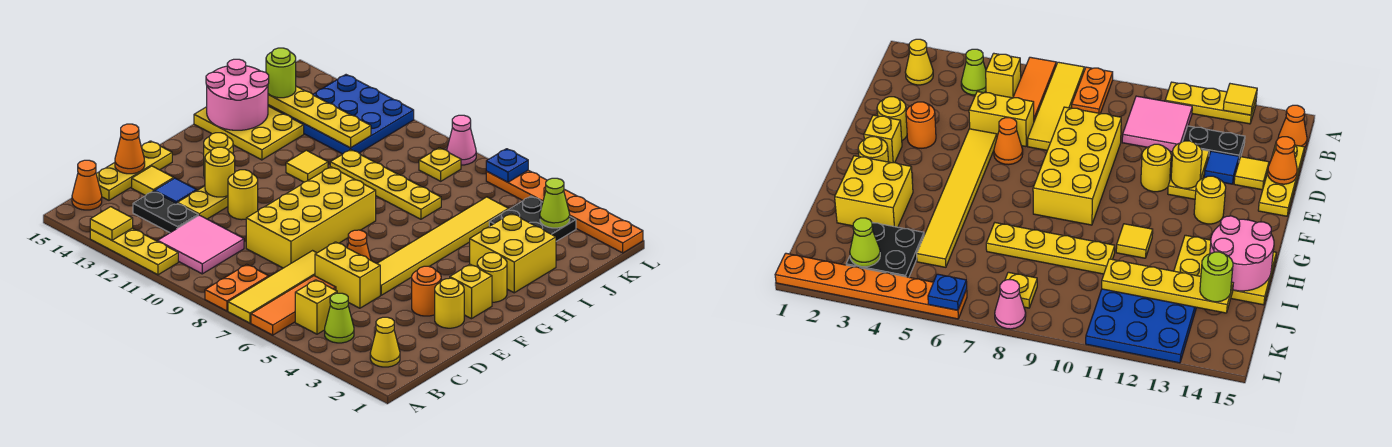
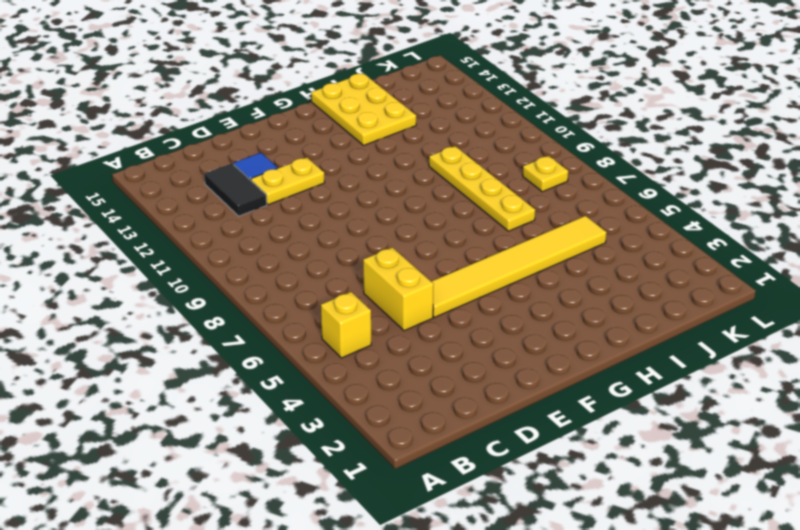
black 1x2 tile [204,163,267,216] -> black 1x2 plate [133,191,198,233]
none -> orange 1x3 tile [251,276,336,335]
none -> yellow 1x4 tile [228,251,316,323]
none -> orange 1x2 plate [205,264,269,311]
none -> yellow 1x3 plate [90,228,178,275]

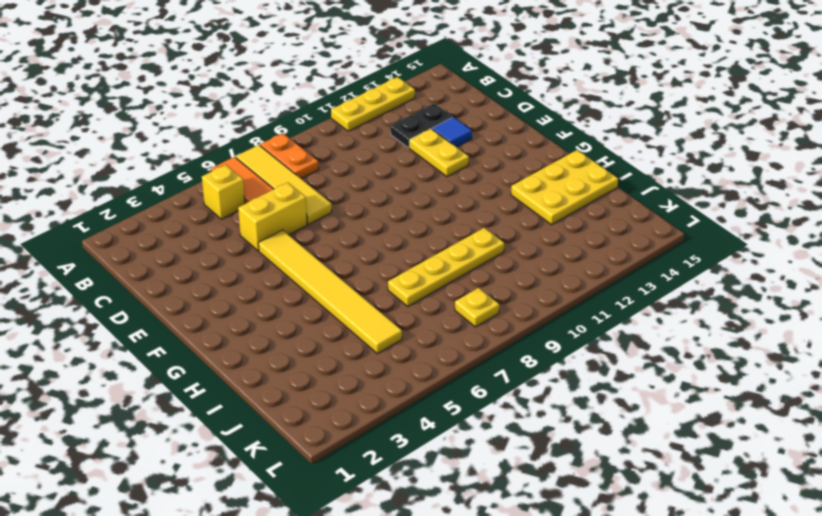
none -> yellow 1x1 cone [370,317,400,367]
none -> lime 1x1 cone [325,293,354,343]
none -> pink 2x2 tile [158,215,244,274]
none -> orange 1x1 cone [72,160,102,210]

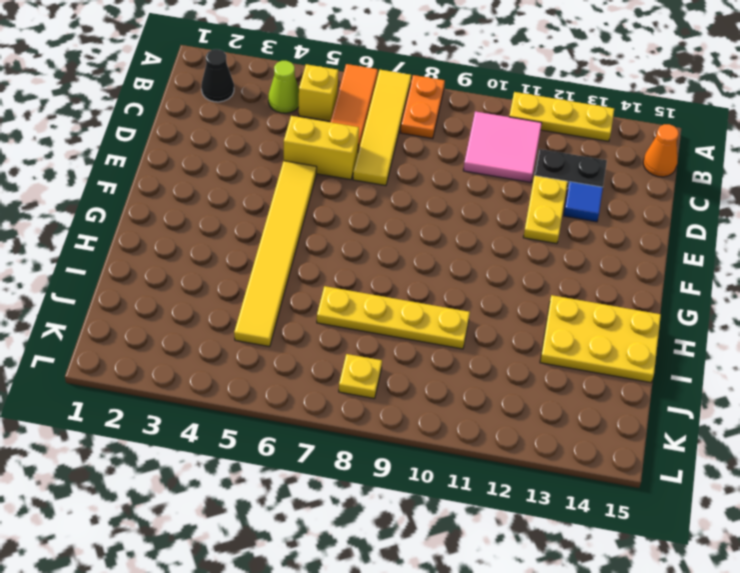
black 1x1 cone [201,49,234,102] -> yellow 1x1 cone [370,317,400,367]
none -> yellow 1x3 plate [96,141,172,200]
none -> yellow 2x4 brick [246,167,376,268]
none -> yellow 1x1 tile [132,166,174,196]
none -> yellow 1x1 round brick [435,278,464,328]

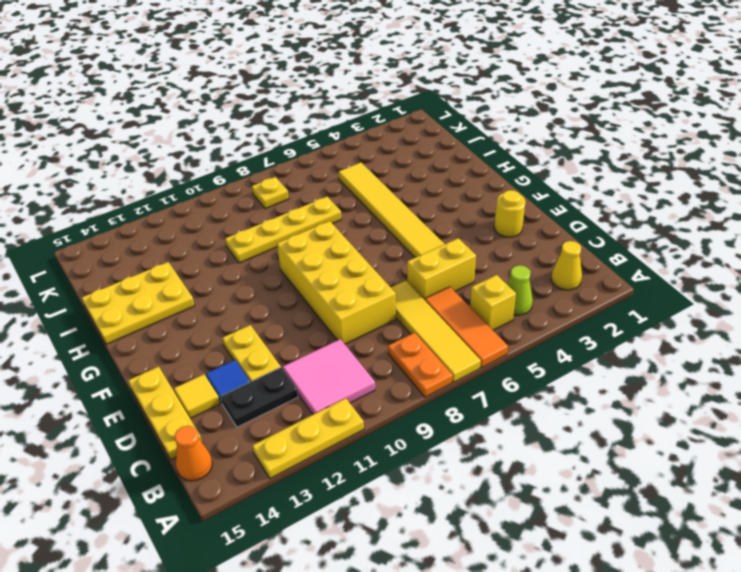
none -> orange 1x1 round brick [412,266,441,316]
none -> orange 1x1 cone [347,230,371,260]
none -> yellow 1x1 round brick [228,170,258,220]
none -> yellow 1x1 brick [450,264,492,319]

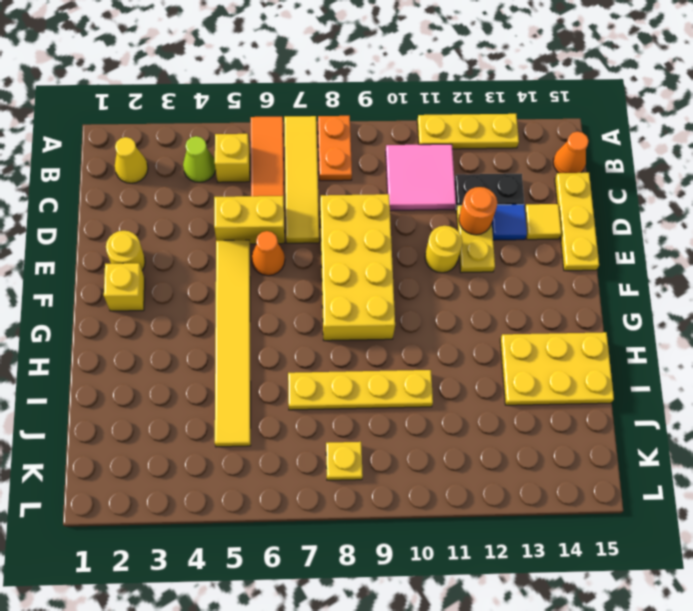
orange 1x1 round brick [459,187,497,235] -> orange 1x1 round brick moved to [412,266,441,316]
none -> yellow 1x1 round brick [204,133,233,177]
none -> yellow 1x1 round brick [477,253,507,302]
none -> yellow 2x2 brick [470,213,556,293]
none -> yellow 1x1 tile [286,150,328,182]

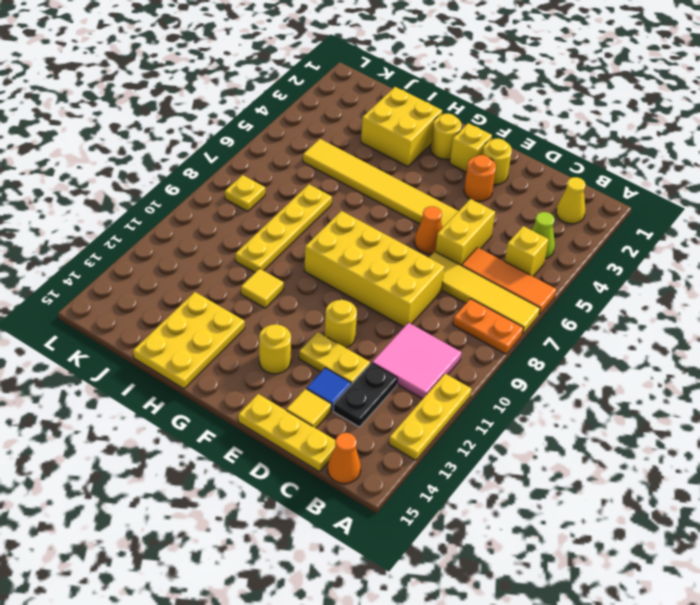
none -> black 2x2 plate [489,196,576,241]
none -> blue 3x3 plate [283,75,414,154]
none -> orange 1x6 plate [486,170,643,253]
none -> pink 1x1 cone [447,115,476,165]

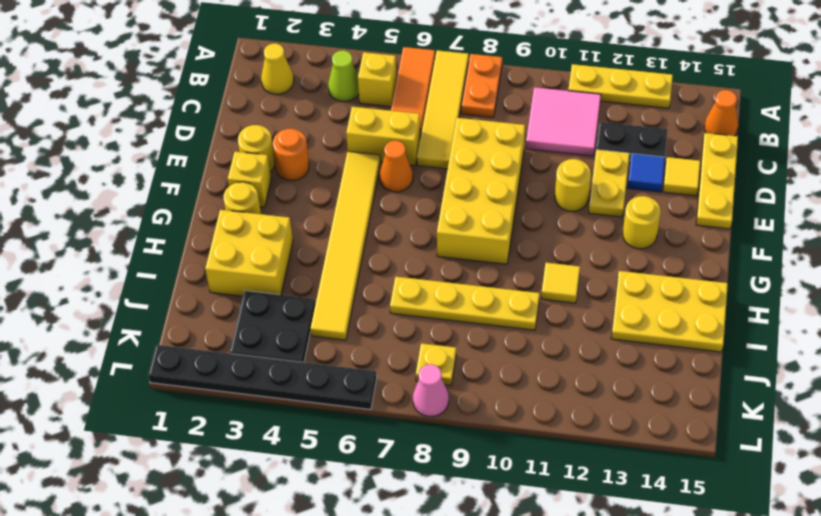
black 1x6 plate [148,345,377,409] -> orange 1x6 plate [486,170,643,253]
none -> blue 3x3 plate [283,75,414,154]
none -> yellow 1x1 tile [90,207,133,240]
none -> orange 1x1 cone [115,124,145,174]
none -> yellow 1x1 round brick [205,147,235,197]

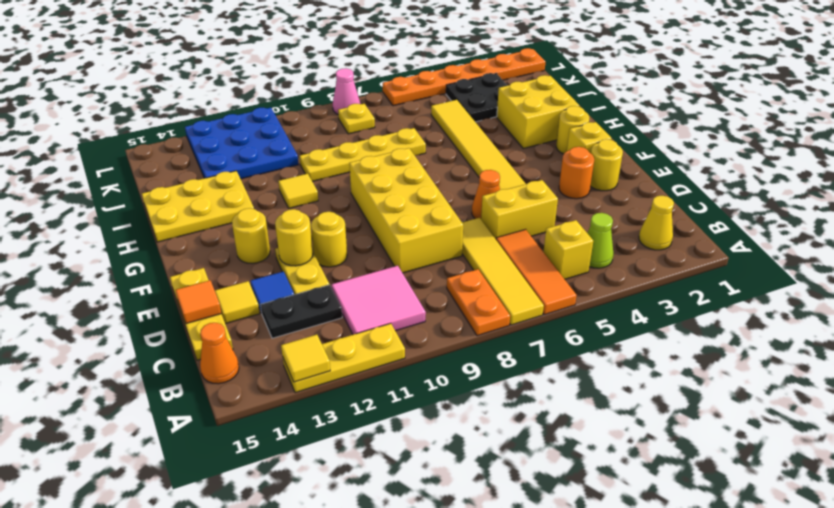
orange 1x1 tile [176,280,221,324] -> orange 1x1 cone [115,124,145,174]
none -> pink 2x2 round brick [206,59,269,130]
none -> yellow 1x4 plate [268,86,371,148]
none -> lime 1x1 cone [540,178,570,228]
none -> blue 1x1 plate [486,149,528,182]

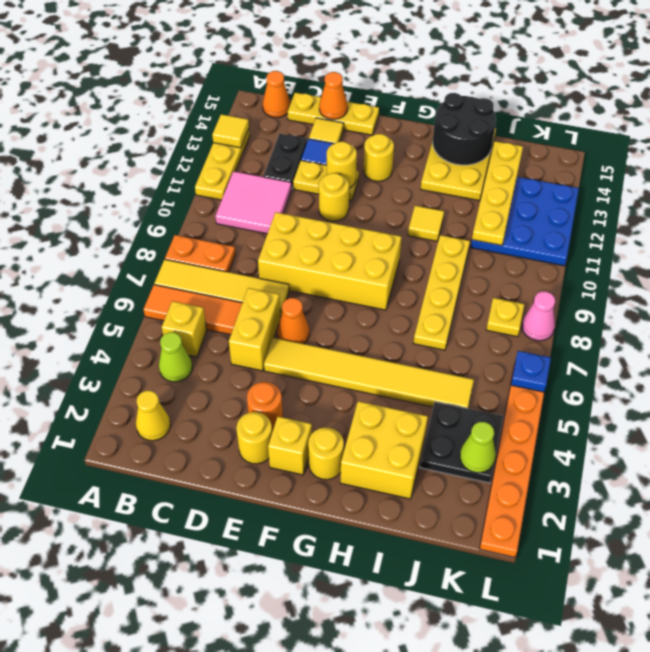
black 2x2 round brick [433,93,496,165] -> pink 2x2 round brick [206,59,269,130]
none -> lime 1x1 round brick [266,48,296,98]

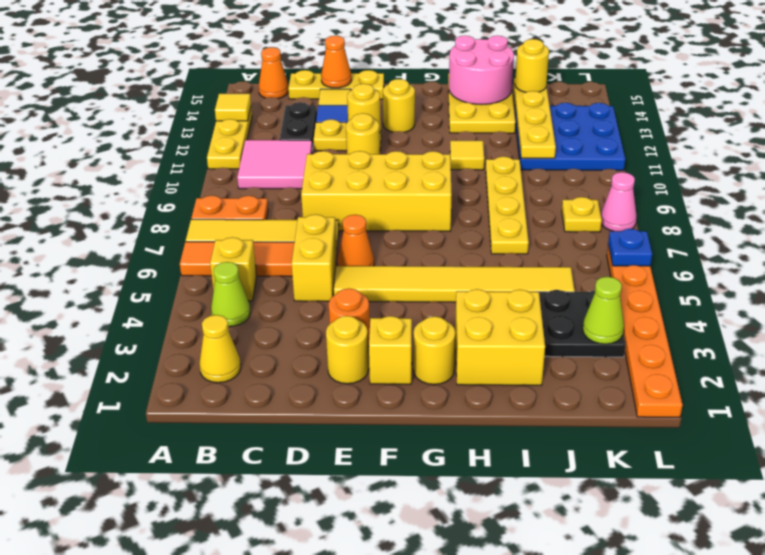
yellow 1x1 round brick [515,39,549,92] -> lime 1x1 round brick [266,48,296,98]

